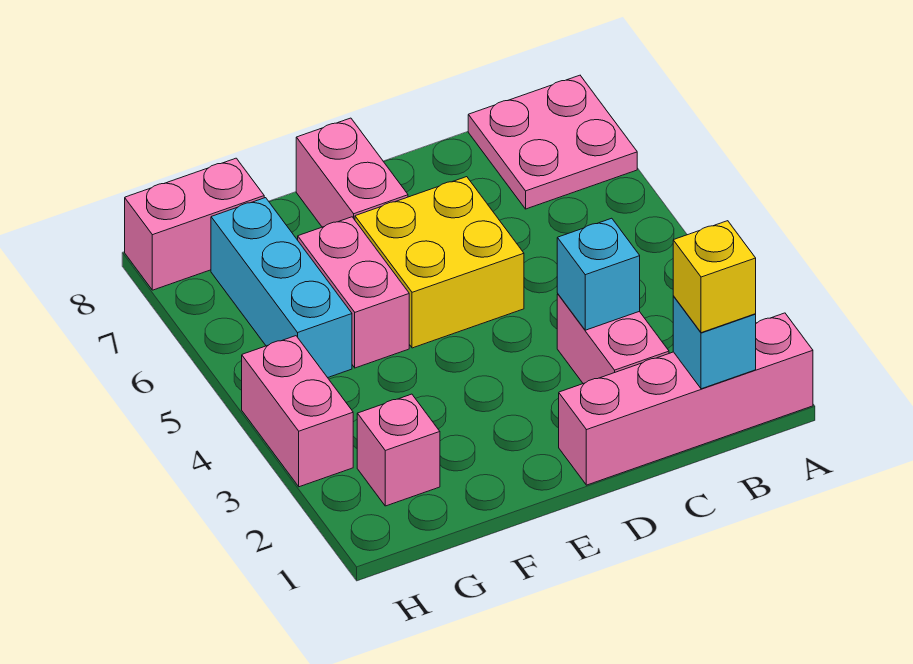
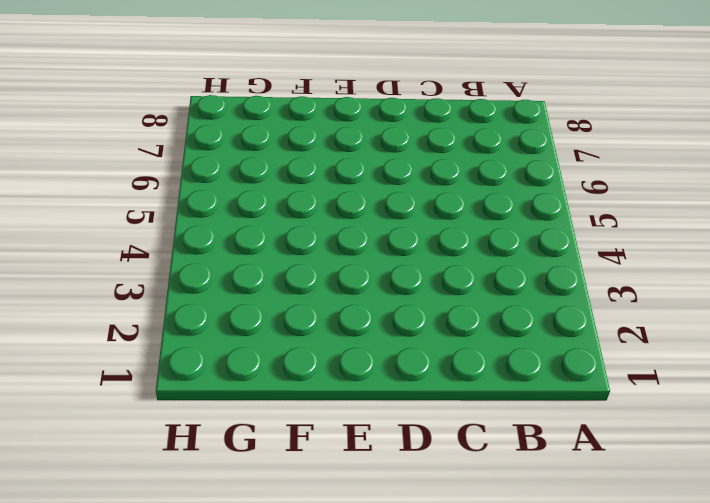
none -> pink 1x4 brick [559,313,813,485]
none -> pink 2x2 plate [468,75,637,209]
none -> pink 1x2 brick [557,294,669,384]

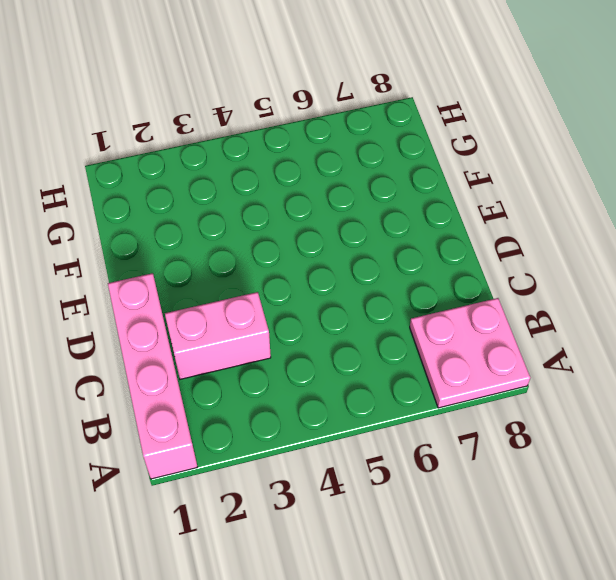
none -> yellow 2x2 brick [355,177,524,348]
none -> pink 1x2 brick [296,118,408,227]
none -> pink 1x2 brick [298,217,409,368]

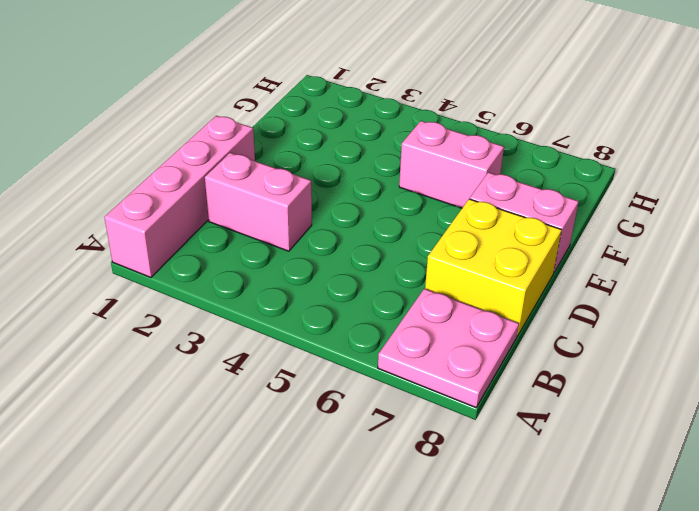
yellow 2x2 brick [425,199,562,336] -> yellow 2x2 brick moved to [355,177,524,348]
none -> pink 1x1 brick [357,394,440,506]
none -> cyan 1x3 brick [211,198,352,378]
none -> pink 1x2 brick [125,158,264,290]

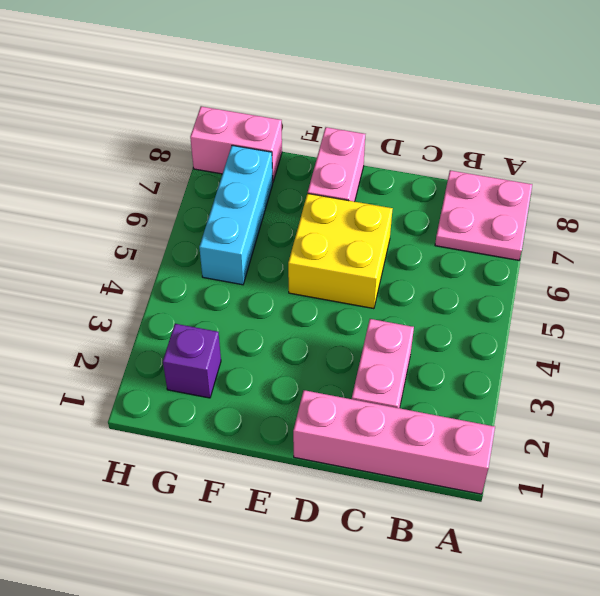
purple 1x1 brick [163,324,221,398] -> pink 1x1 brick [357,394,440,506]
none -> pink 1x2 brick [298,217,409,368]
none -> pink 1x2 brick [242,336,353,487]
none -> cyan 1x1 brick [673,296,756,389]

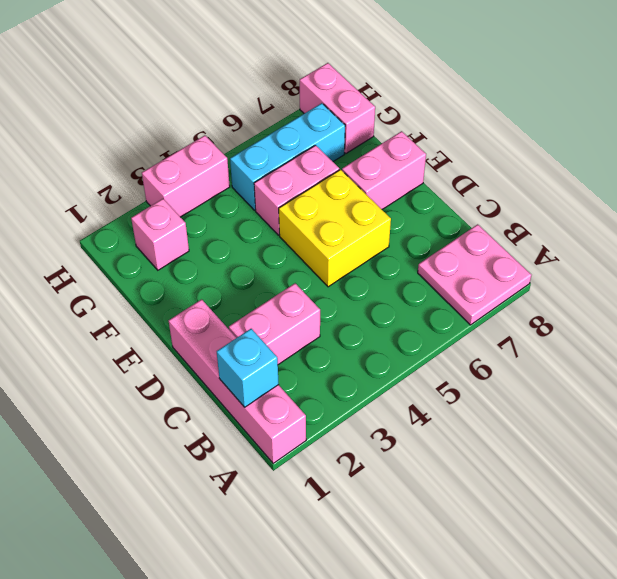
none -> cyan 1x1 brick [557,218,640,330]
none -> yellow 1x1 brick [673,221,756,333]

